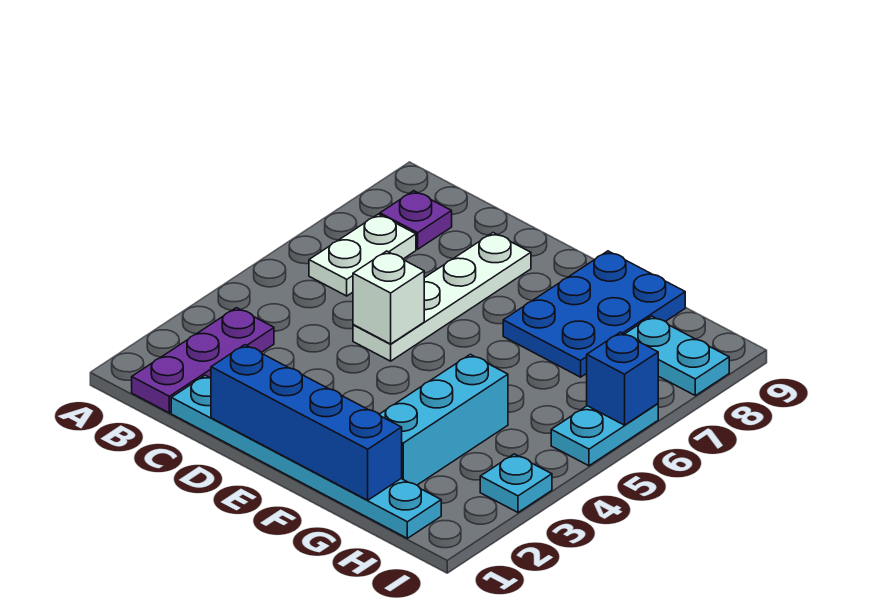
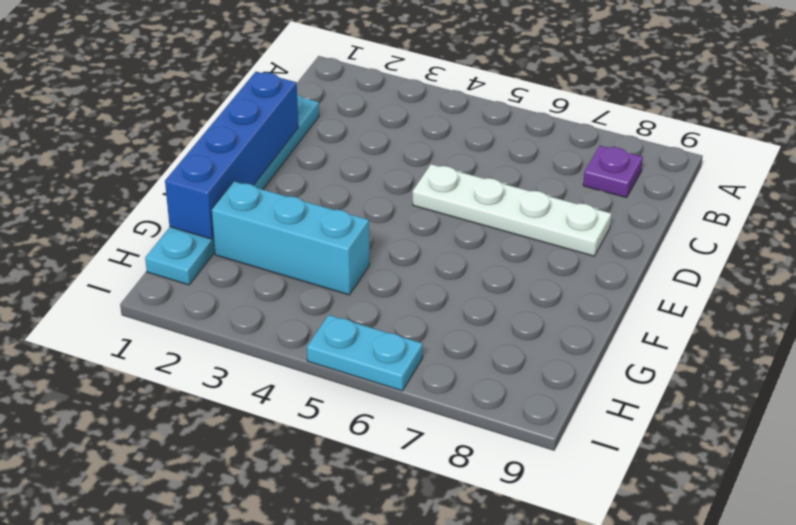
none -> purple 1x3 plate [132,308,274,413]
none -> white 1x2 plate [309,214,416,296]
none -> blue 2x3 plate [503,251,685,377]

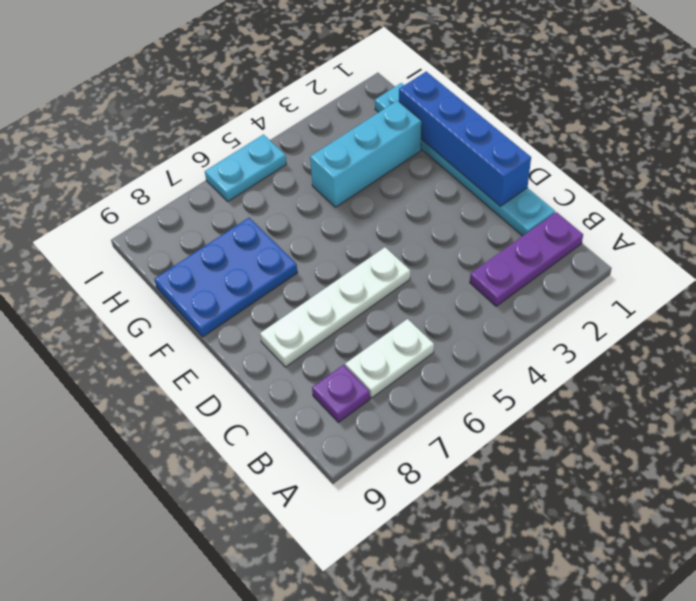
none -> cyan 1x2 plate [625,316,729,396]
none -> cyan 1x1 plate [480,454,552,512]
none -> white 1x1 brick [353,251,424,344]

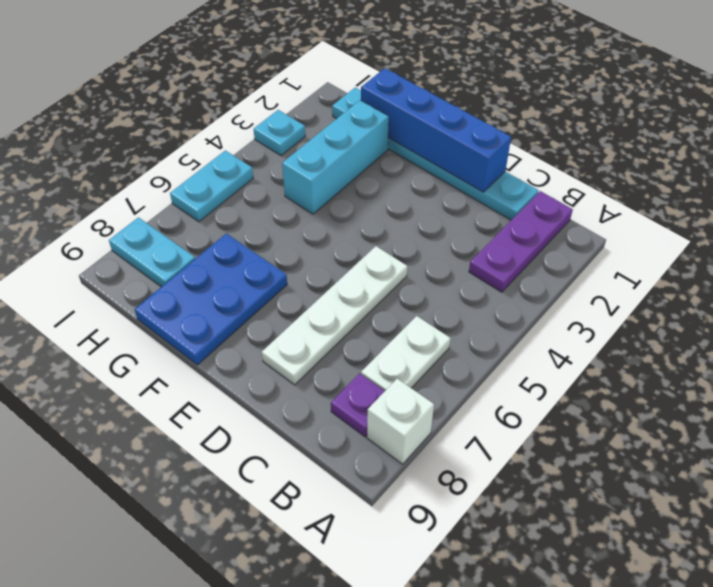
white 1x1 brick [367,379,434,464] -> white 1x1 brick moved to [353,251,424,344]
none -> blue 1x1 brick [587,332,658,425]

